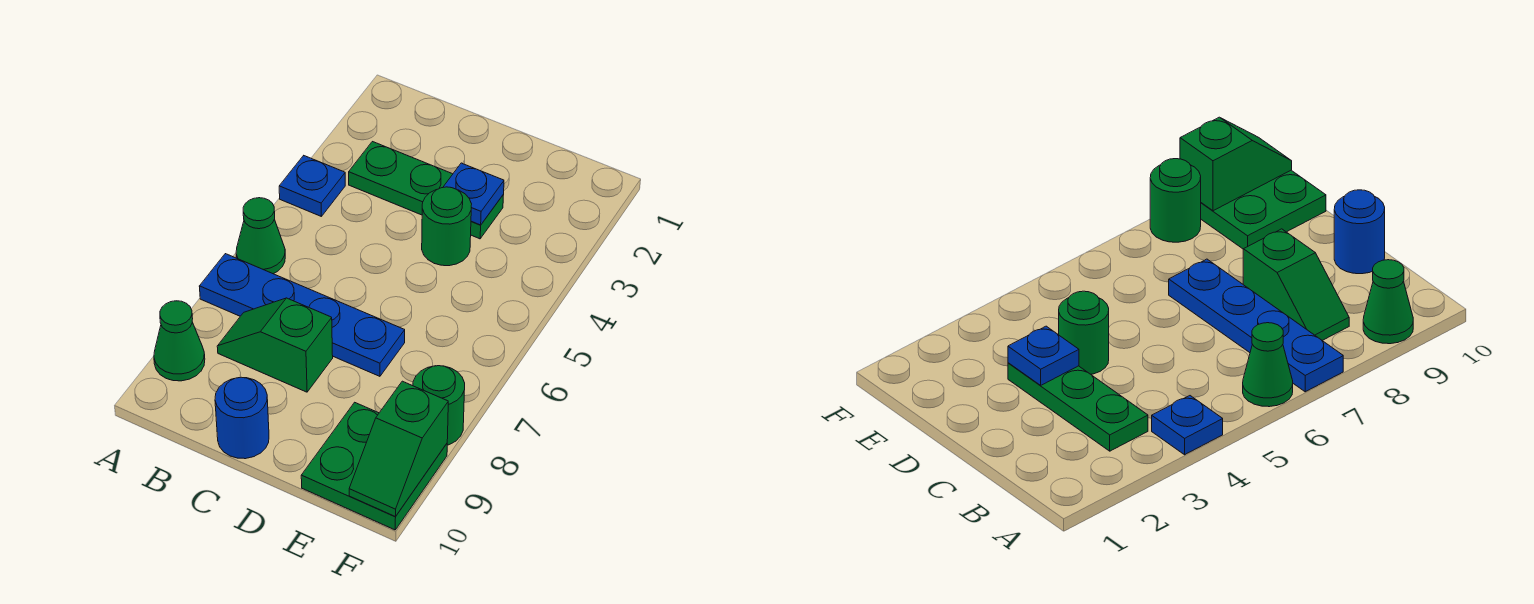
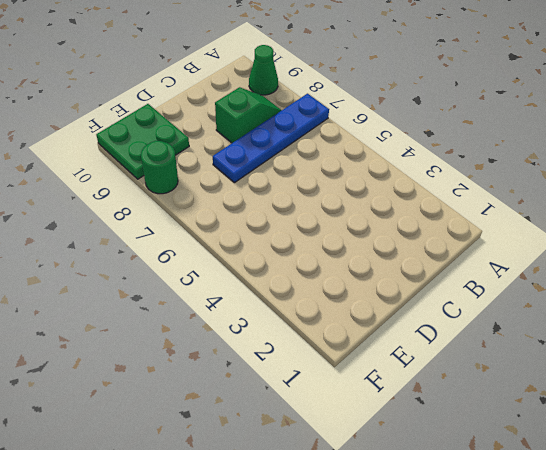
none -> blue 1x1 plate [279,156,345,216]
none -> green 1x1 cone [236,198,285,274]
none -> green 1x3 plate [349,142,503,239]

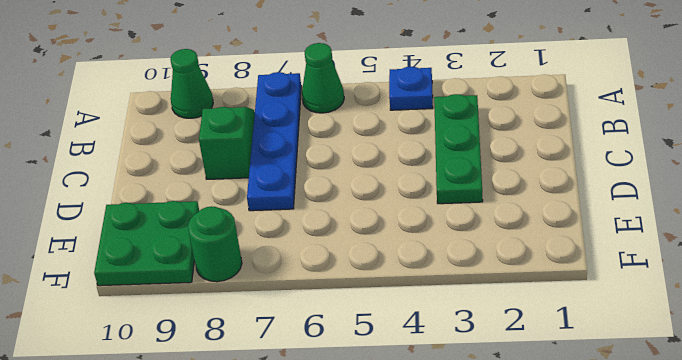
none -> blue 1x1 round brick [215,377,269,459]
none -> green 1x1 round brick [422,187,472,266]
none -> blue 1x1 plate [444,163,504,225]

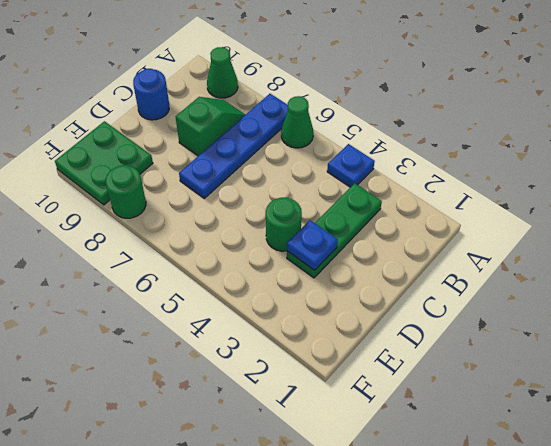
none -> green 1x2 slope [349,381,448,517]

